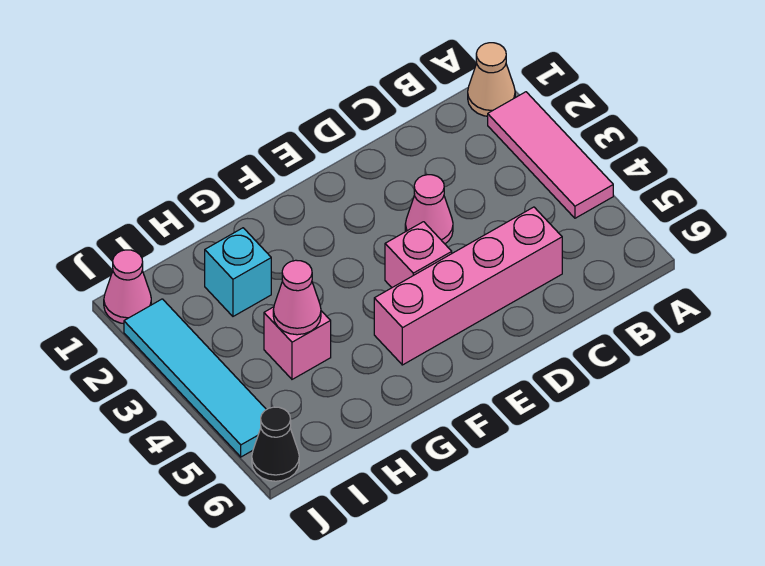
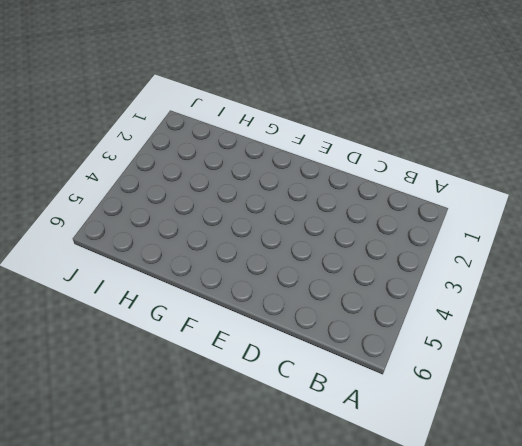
none -> tan 1x1 cone [468,43,515,116]
none -> pink 1x3 tile [488,92,613,218]

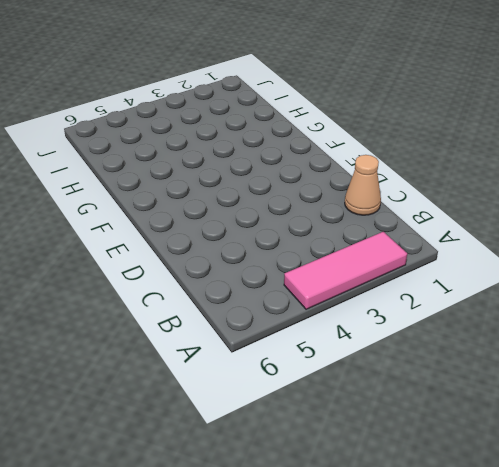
tan 1x1 cone [345,155,381,215] -> tan 1x1 cone moved to [468,43,515,116]
none -> pink 1x4 brick [374,207,562,365]
none -> pink 1x1 cone [405,175,453,244]

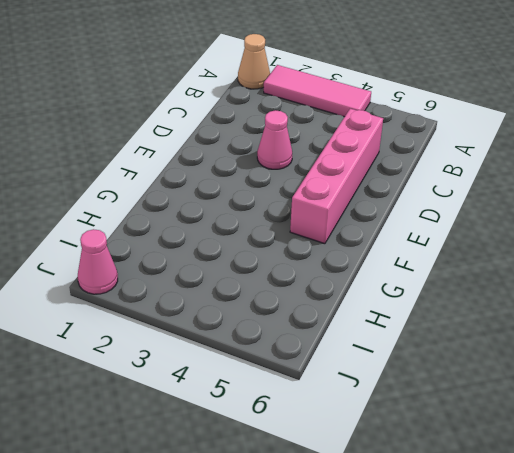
none -> pink 1x1 brick [385,222,452,287]
none -> cyan 1x1 brick [205,228,271,316]

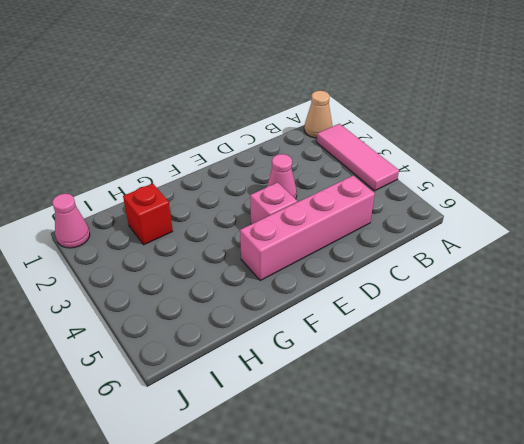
red 1x1 brick [123,183,173,245] -> cyan 1x1 brick [205,228,271,316]
none -> pink 1x1 brick [264,307,331,379]
none -> cyan 1x4 tile [124,299,266,457]

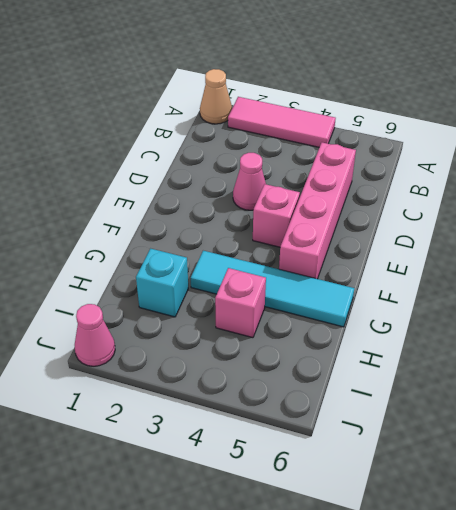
cyan 1x4 tile [191,251,354,327] -> cyan 1x4 tile moved to [124,299,266,457]
none -> black 1x1 cone [252,407,299,481]
none -> pink 1x1 cone [273,260,321,335]

